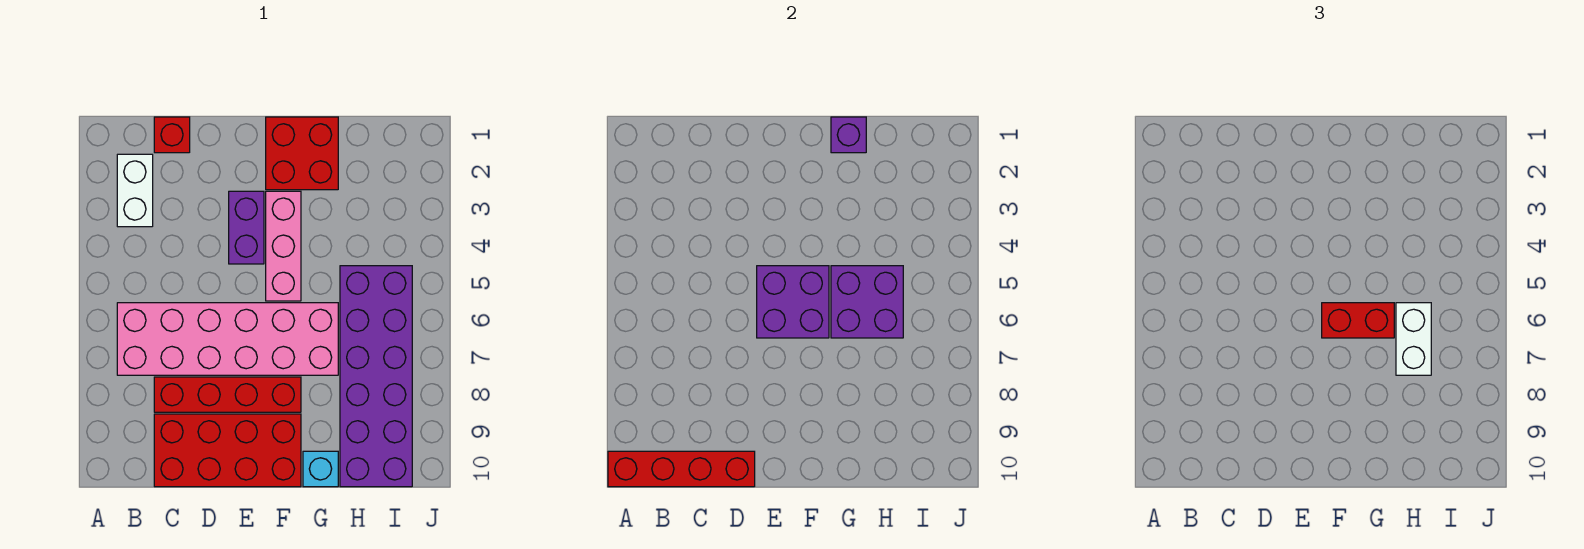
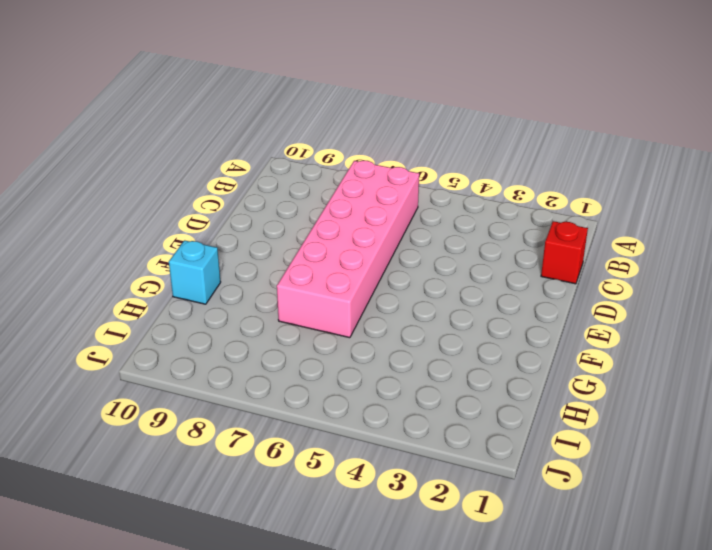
none -> white 1x2 brick [117,154,153,227]
none -> red 1x4 brick [154,377,301,412]
none -> red 2x4 brick [154,414,301,487]

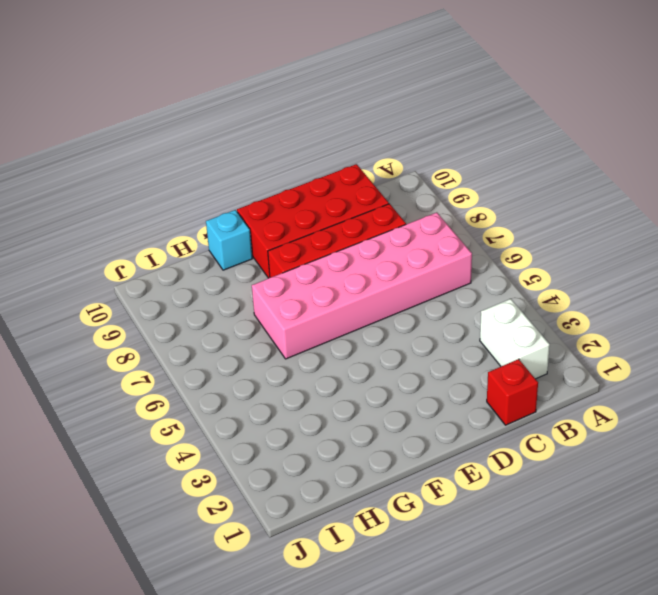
none -> purple 1x2 brick [229,191,264,264]
none -> red 2x2 brick [266,117,338,190]
none -> pink 1x3 brick [266,191,301,301]

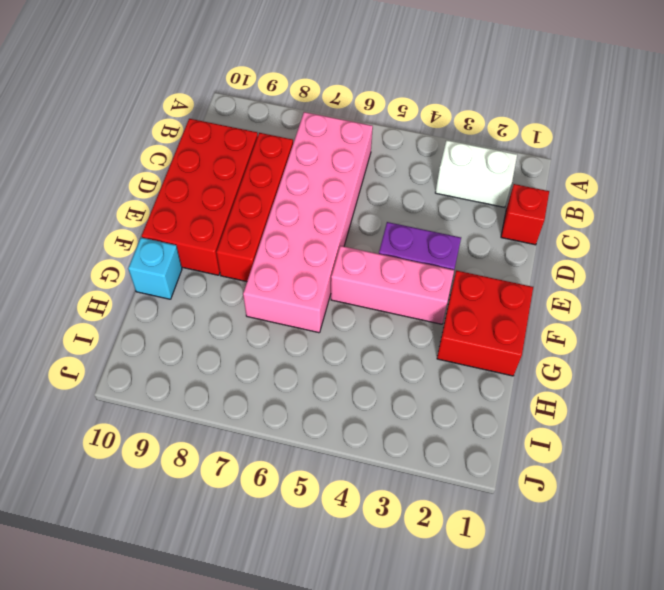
none -> purple 2x6 brick [340,266,412,487]
none -> red 1x4 brick [608,451,755,487]
none -> purple 2x2 brick [757,266,829,338]

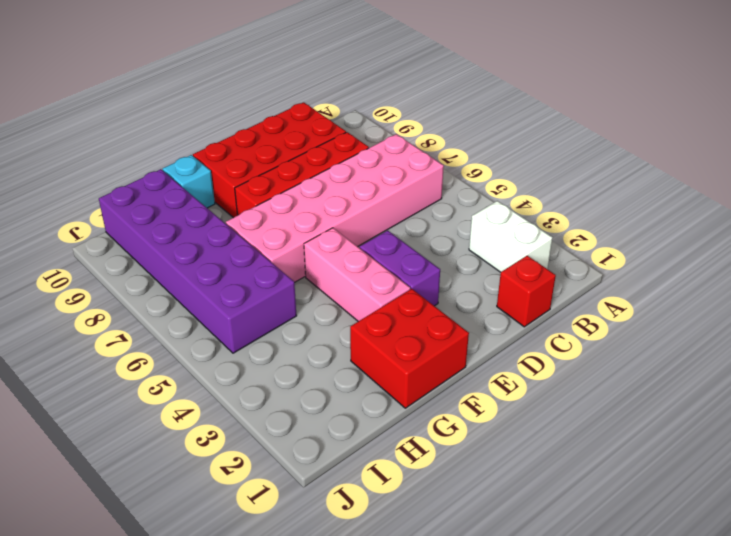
none -> red 1x4 brick [608,451,755,487]
none -> purple 2x2 brick [757,266,829,338]
none -> purple 1x1 brick [831,117,866,153]

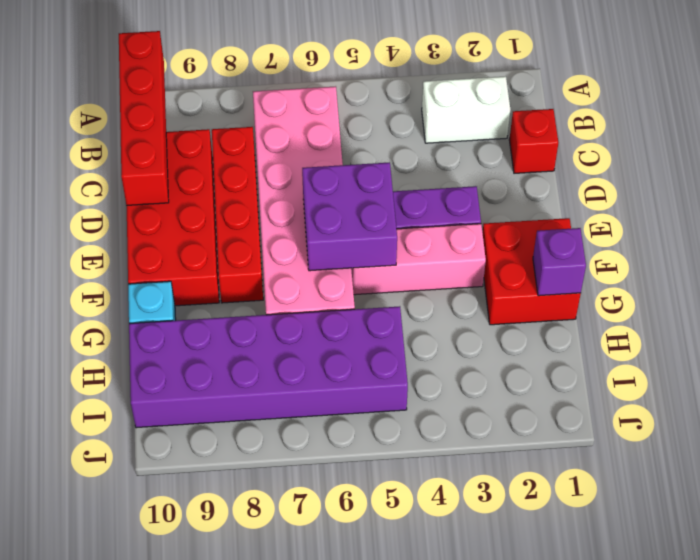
none -> purple 2x2 brick [831,266,903,338]
none -> red 1x2 brick [1322,303,1394,338]
none -> white 1x2 brick [1396,303,1431,375]

